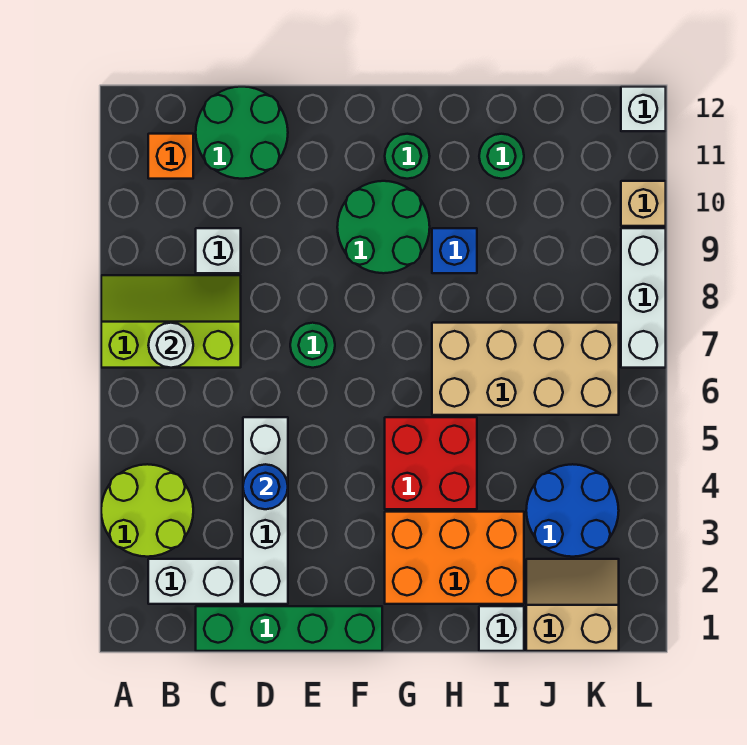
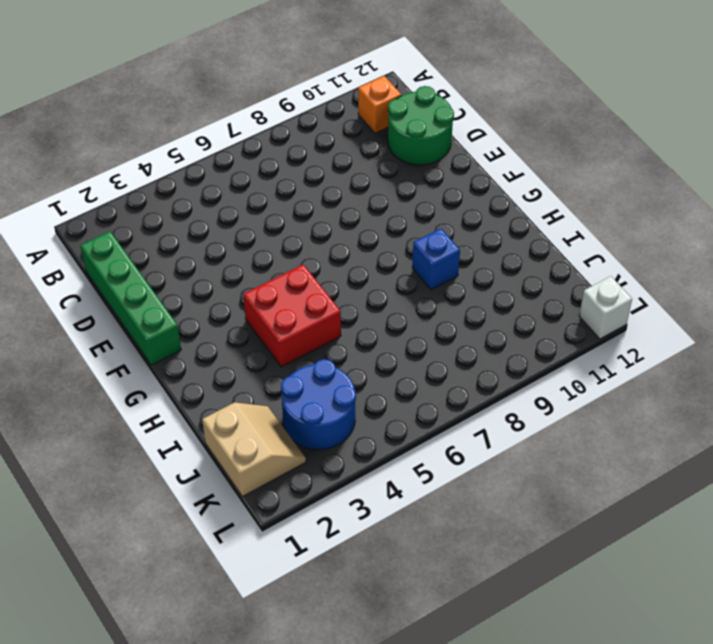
none -> lime 2x2 round brick [101,464,193,557]
none -> lime 2x3 slope [101,275,241,368]
none -> white 1x2 brick [148,559,241,604]

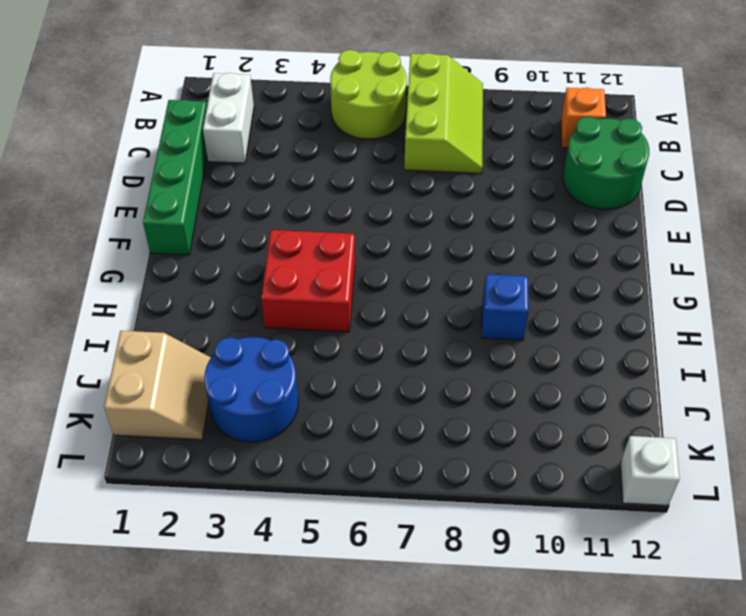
lime 2x2 round brick [330,50,407,139] -> lime 2x2 round brick moved to [101,464,193,557]
none -> white 1x1 brick [196,228,241,273]
none -> white 1x4 brick [243,417,288,604]
none -> green 1x1 round brick [290,323,335,368]

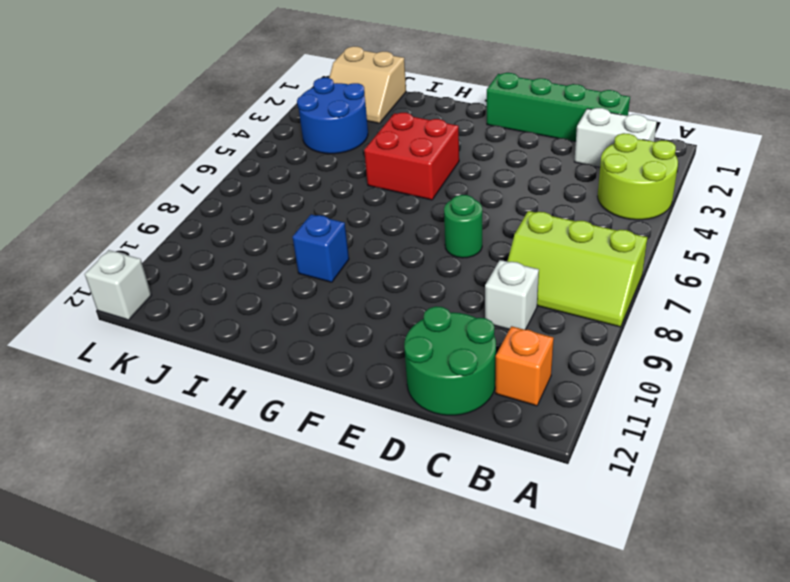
none -> white 1x4 brick [243,417,288,604]
none -> green 2x2 round brick [337,181,430,273]
none -> orange 2x3 brick [385,512,524,604]

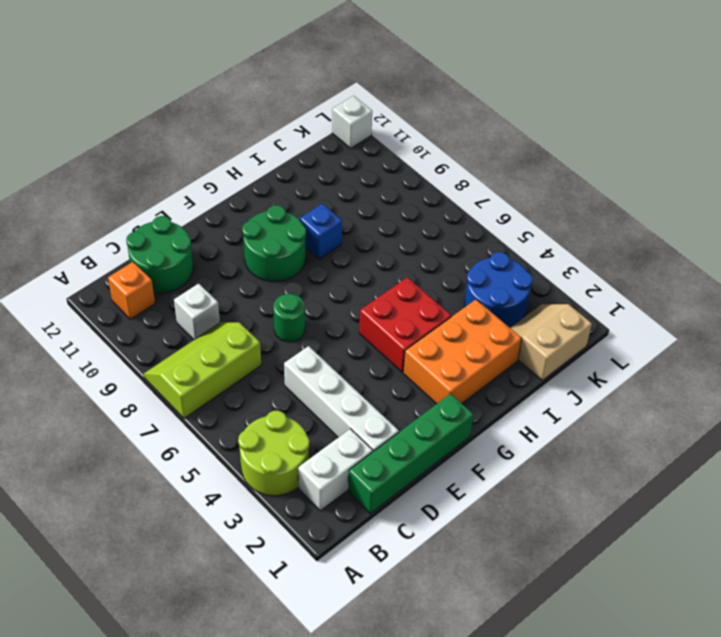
none -> green 1x1 round brick [385,134,430,179]
none -> tan 2x4 brick [432,323,619,415]
none -> white 1x1 brick [479,606,524,651]

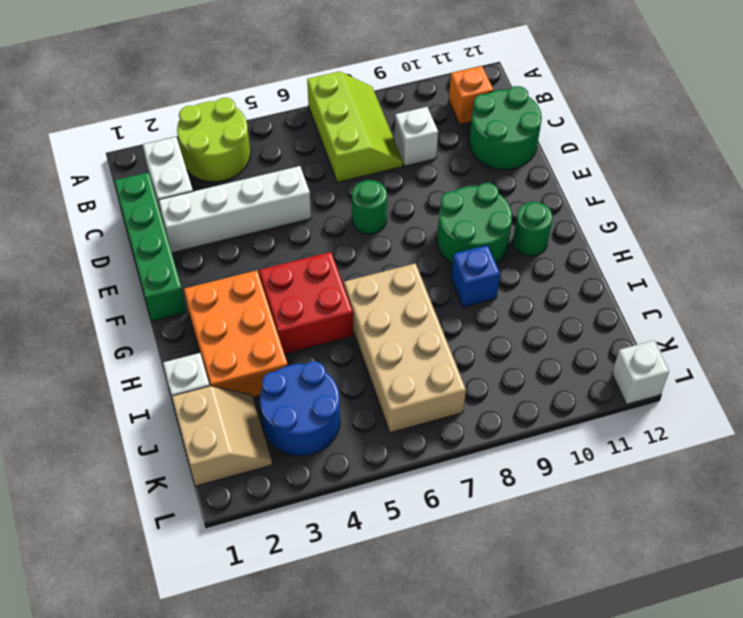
none -> green 1x1 round brick [479,134,524,179]
none -> white 1x3 brick [621,228,666,368]
none -> tan 1x1 brick [621,181,666,226]

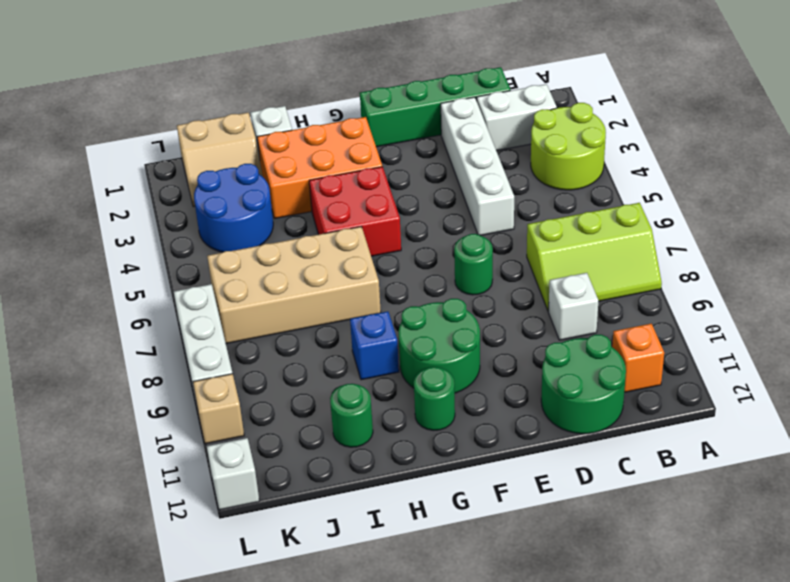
none -> white 1x1 round brick [148,323,193,368]
none -> blue 1x1 round brick [243,464,288,509]

